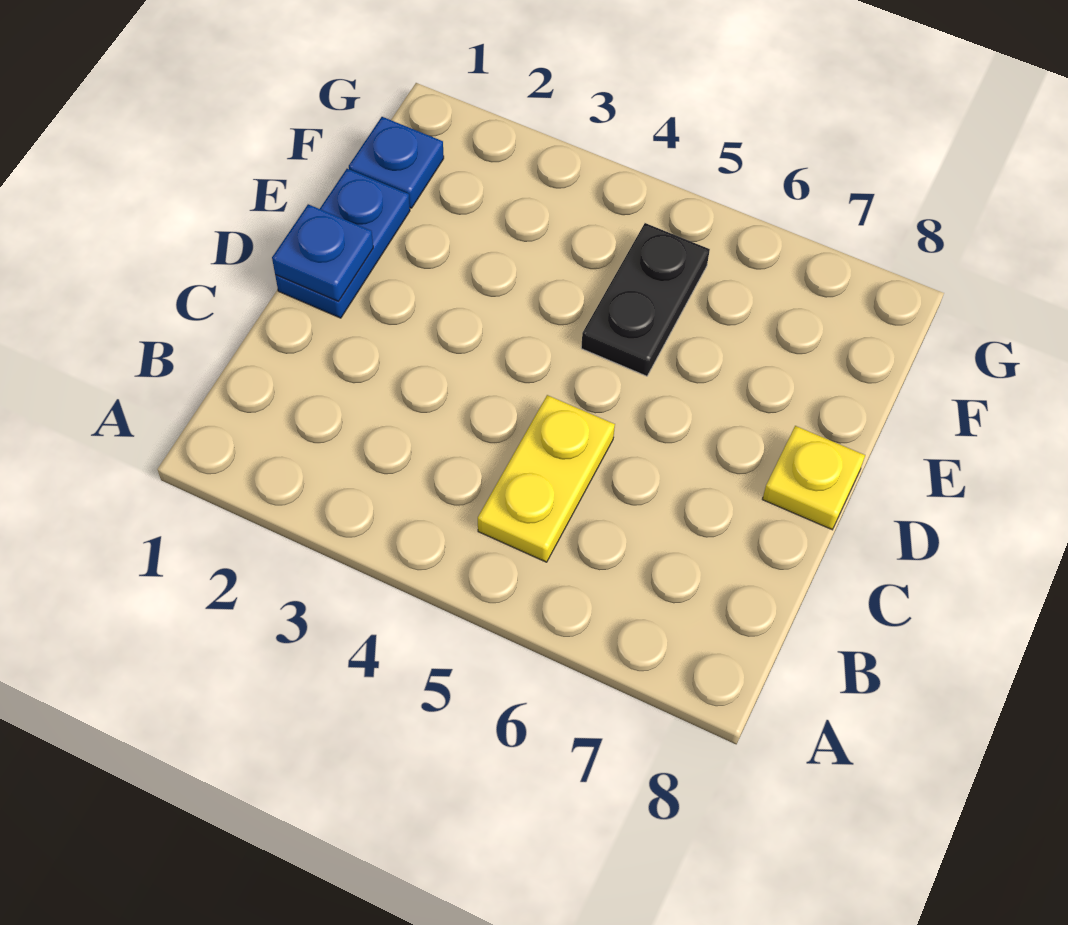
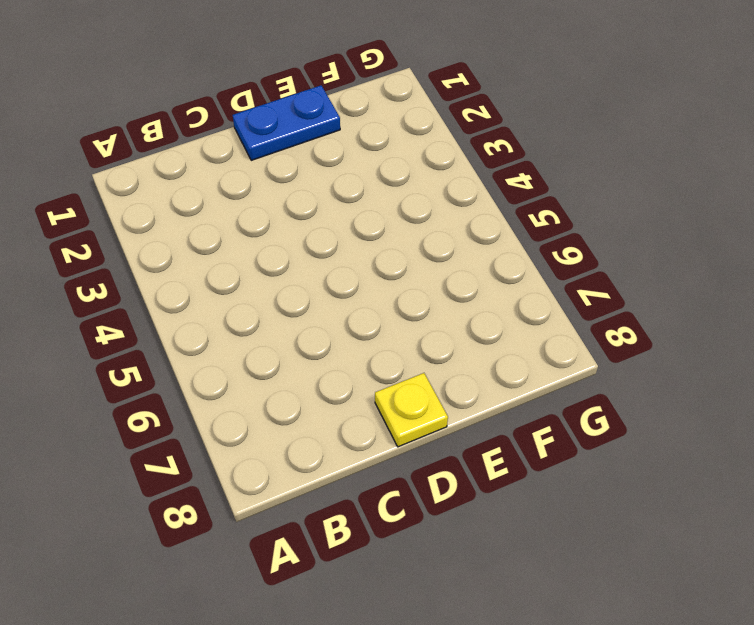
none -> yellow 1x2 plate [478,395,615,562]
none -> black 1x2 plate [581,223,710,376]

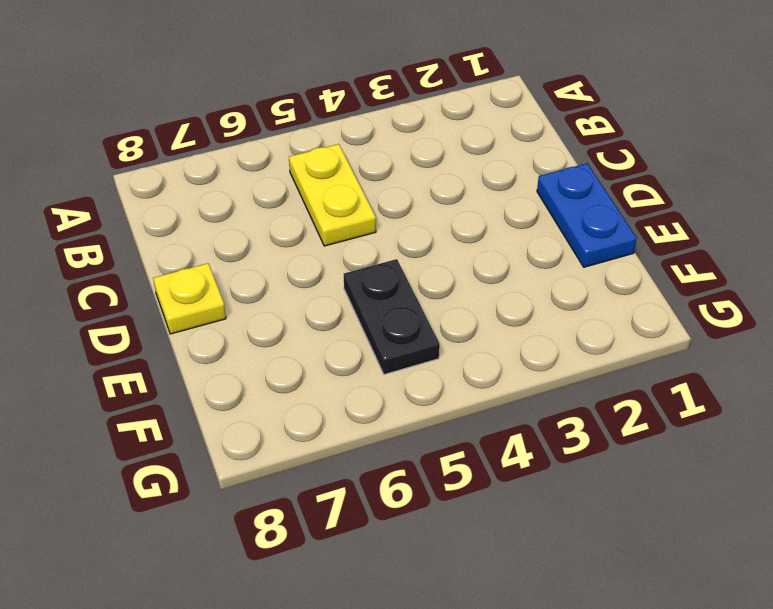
none -> blue 1x1 plate [349,117,444,208]
none -> blue 1x1 plate [272,204,373,301]

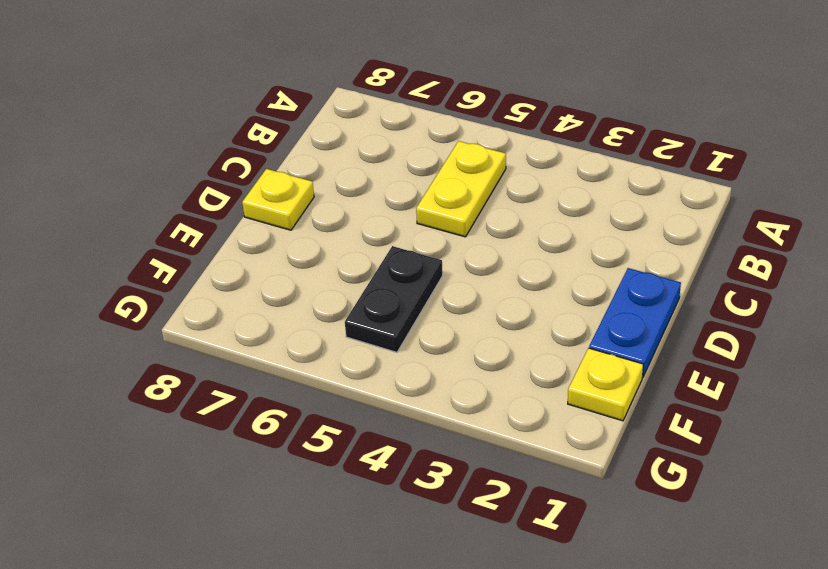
yellow 1x1 plate [568,348,643,421] -> blue 1x1 plate [349,117,444,208]
none -> blue 1x1 plate [272,204,373,301]

